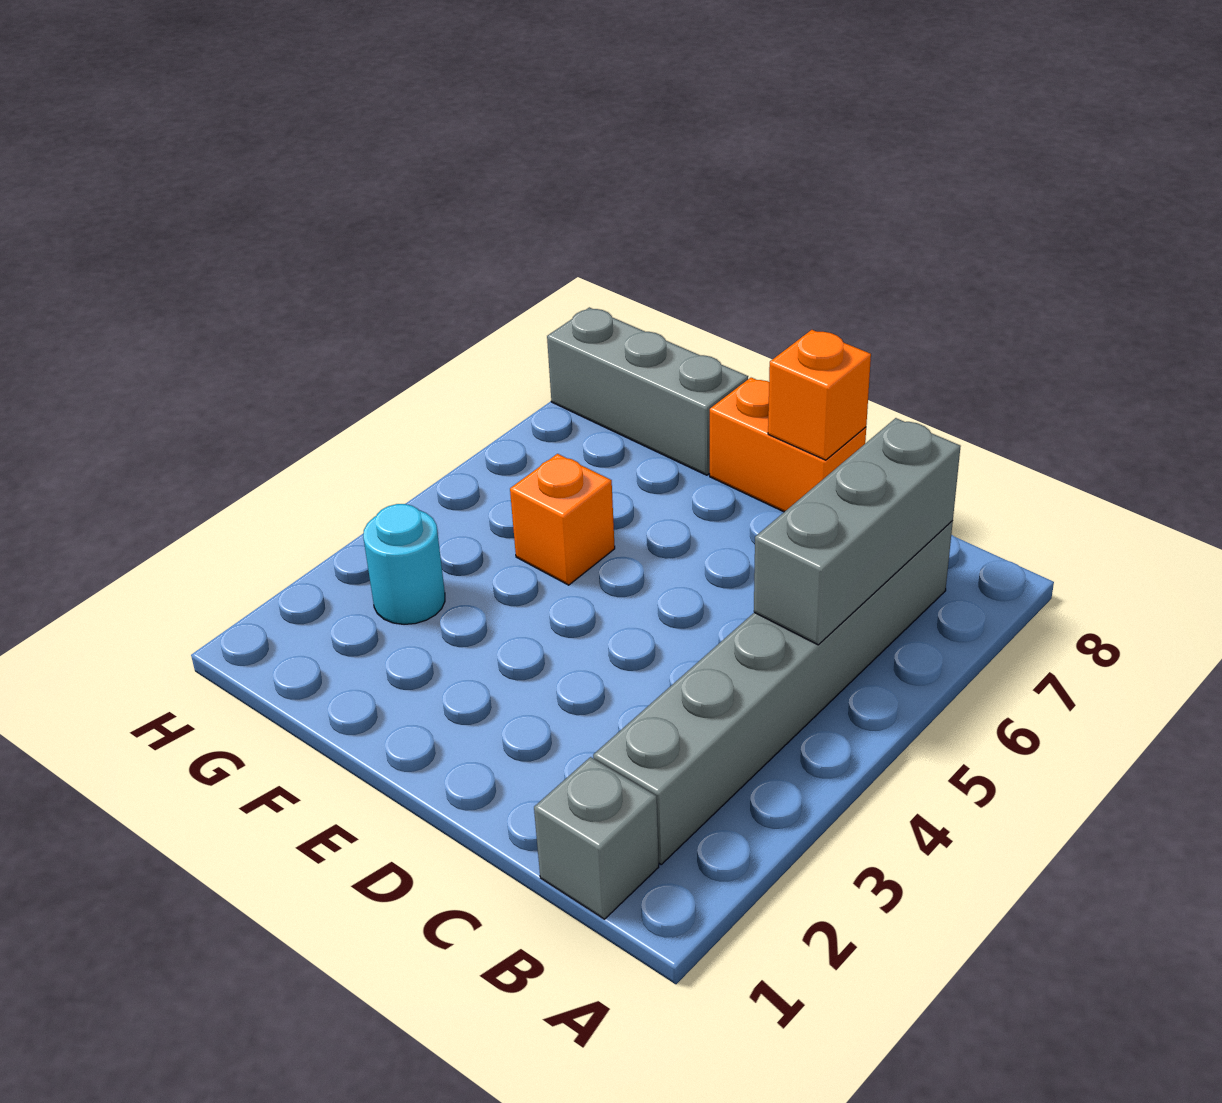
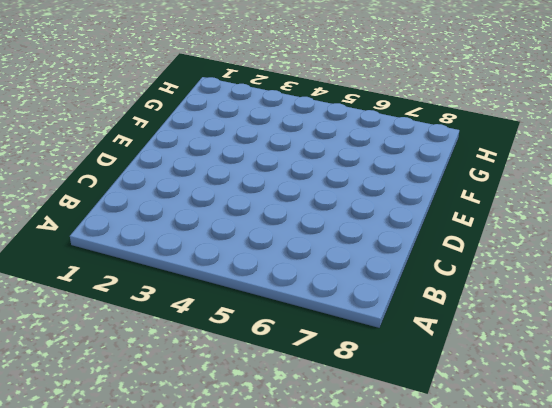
none -> grey 1x1 brick [534,757,659,919]
none -> grey 1x6 brick [593,521,953,864]

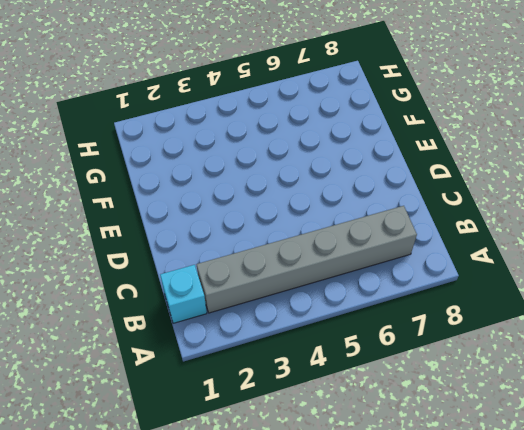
cyan 1x1 brick [160,265,207,323] -> grey 1x1 brick [534,757,659,919]
none -> orange 1x2 brick [710,378,866,512]
none -> orange 1x1 brick [510,454,615,585]

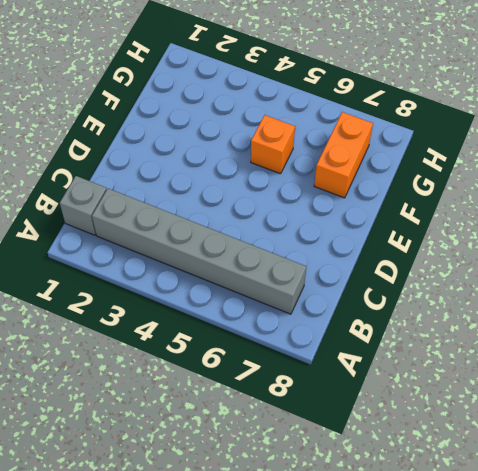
orange 1x2 brick [314,112,373,198] -> orange 1x2 brick moved to [710,378,866,512]
none -> grey 1x3 brick [547,307,748,475]
none -> cyan 1x1 round brick [363,504,445,624]

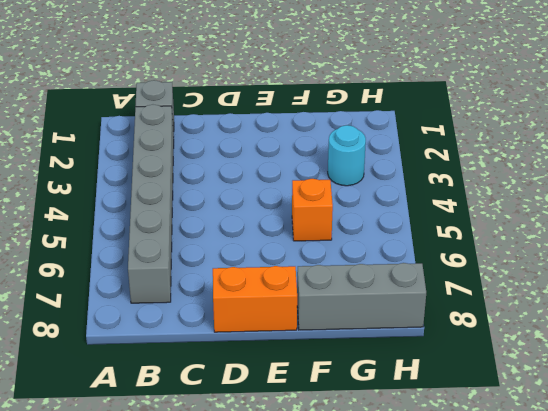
none -> grey 1x3 brick [754,418,961,645]
none -> orange 1x1 brick [768,330,871,460]

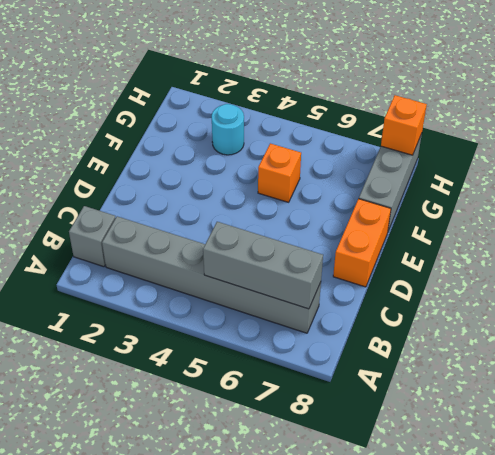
orange 1x1 brick [381,95,427,155] -> orange 1x1 brick moved to [768,330,871,460]

